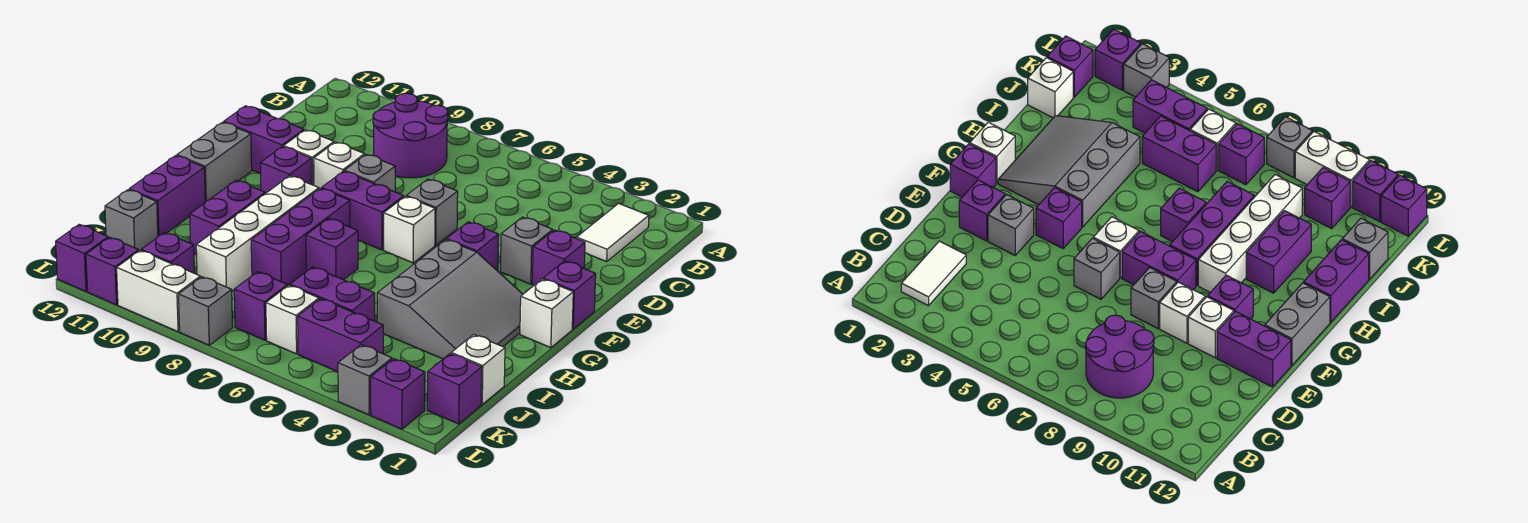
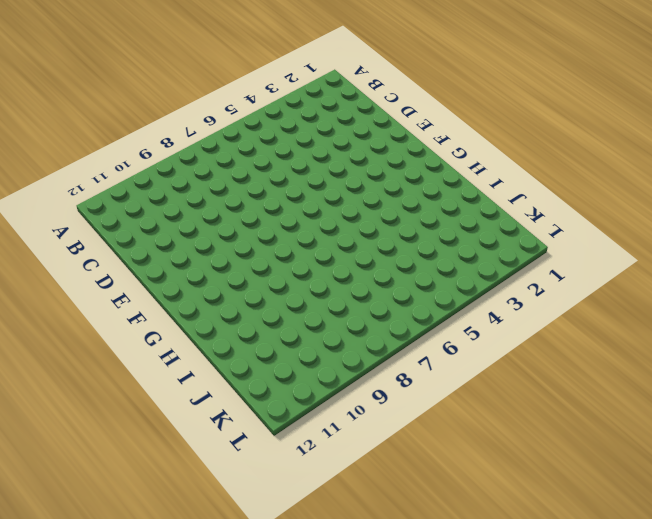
none -> white 1x2 tile [577,203,649,262]
none -> purple 2x2 round brick [373,93,448,178]
none -> purple 1x1 brick [532,230,585,285]
none -> grey 1x1 brick [500,217,553,284]

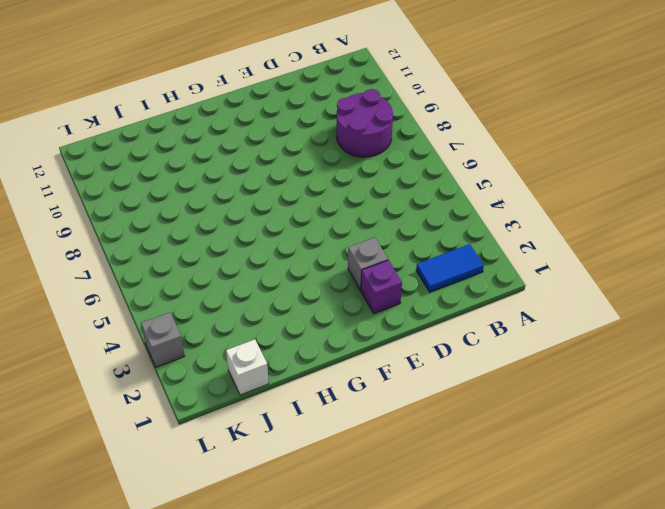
blue 1x2 tile [416,244,484,292] -> white 1x2 tile [577,203,649,262]
none -> grey 1x1 brick [406,179,458,245]
none -> grey 1x1 brick [344,154,395,192]
none -> white 1x1 brick [314,142,365,189]
none -> white 1x1 brick [284,130,334,185]

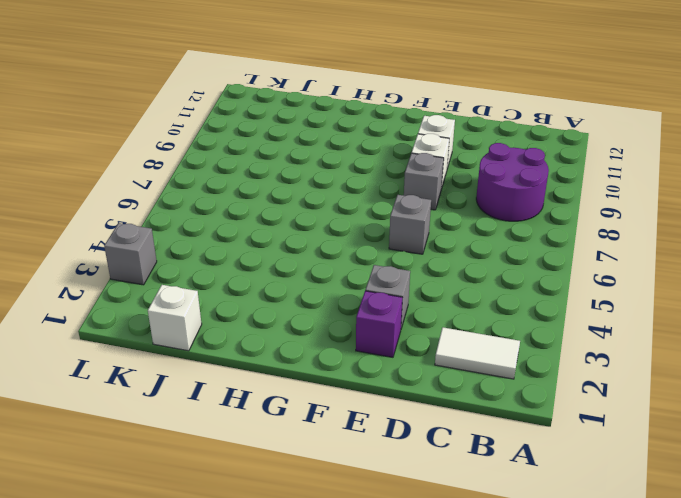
none -> purple 1x2 brick [224,106,304,174]
none -> purple 1x1 brick [543,261,596,329]
none -> purple 1x1 brick [447,222,499,271]
none -> white 1x1 brick [384,196,435,263]

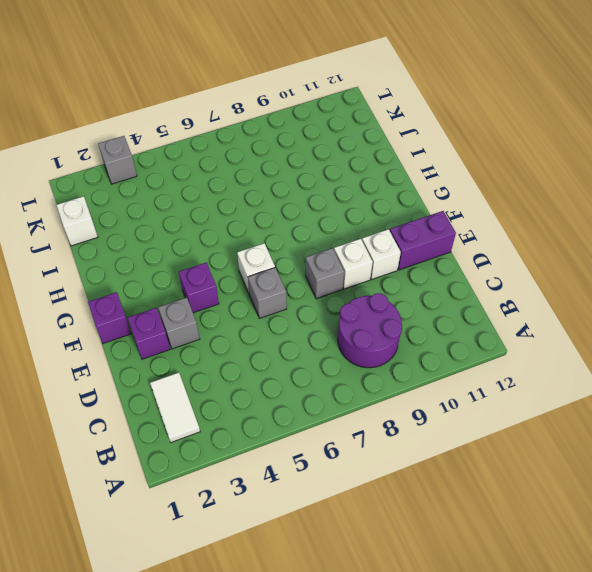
none -> purple 1x2 brick [322,171,404,250]
none -> purple 1x1 brick [260,147,312,194]
none -> grey 1x2 brick [177,122,252,202]
none -> white 1x1 brick [520,279,573,348]

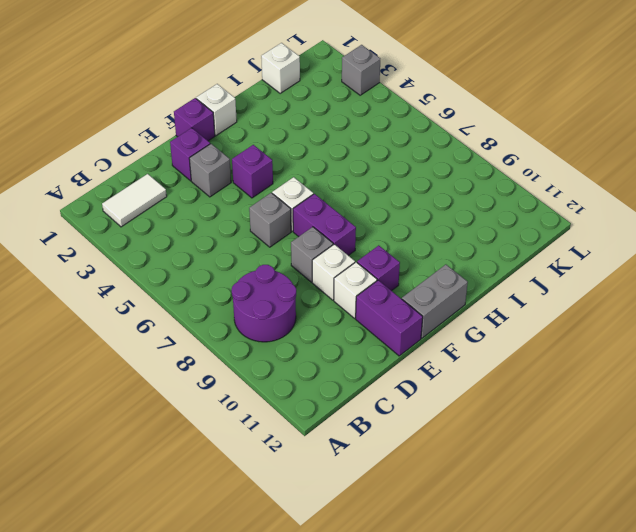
none -> grey 3x3 slope [377,240,523,359]
none -> purple 1x3 brick [251,188,350,286]
none -> white 1x4 brick [196,176,319,291]
none -> purple 1x1 brick [306,218,358,280]

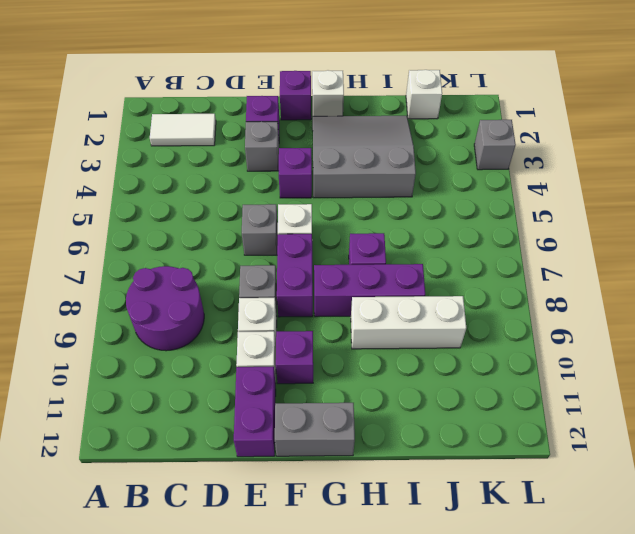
white 1x3 brick [351,296,466,349] -> white 1x4 brick [196,176,319,291]
none -> purple 1x2 brick [190,180,265,254]
none -> purple 1x2 brick [129,156,205,236]
none -> purple 1x2 brick [290,267,375,321]
none -> grey 1x1 brick [105,190,158,251]

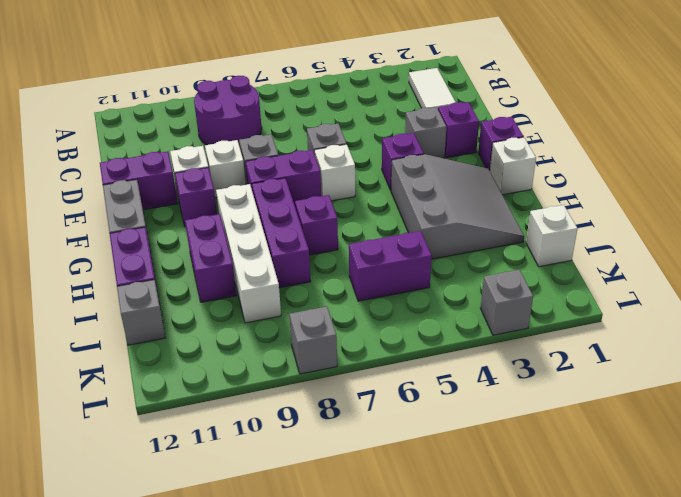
none -> purple 1x1 brick [427,353,482,424]
none -> purple 1x2 brick [298,299,383,372]
none -> white 1x1 brick [266,285,319,354]
none -> purple 1x1 brick [234,272,287,340]

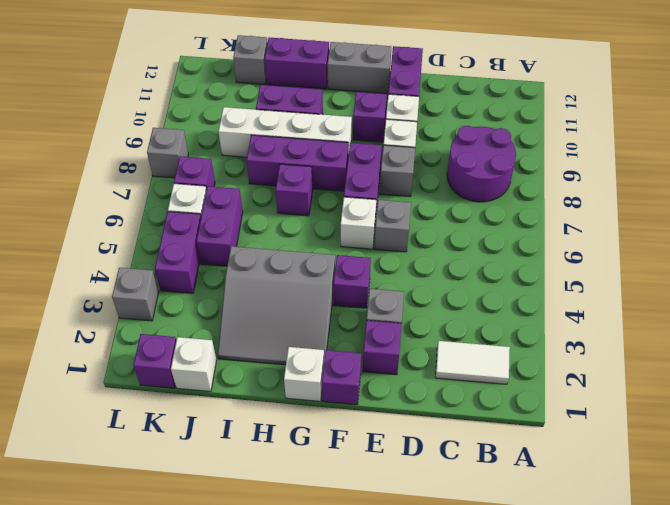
none -> purple 1x1 brick [141,233,194,273]
none -> purple 1x1 brick [371,359,425,429]
none -> white 1x2 brick [117,250,200,332]
none -> purple 1x1 brick [86,237,139,305]

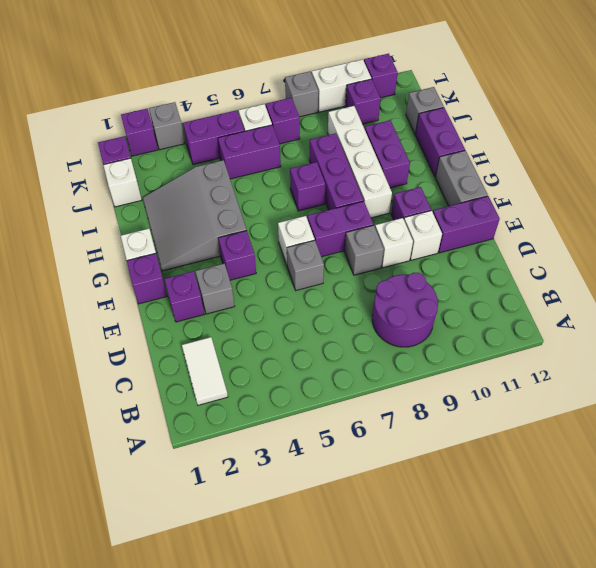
none -> purple 1x1 brick [56,224,108,291]

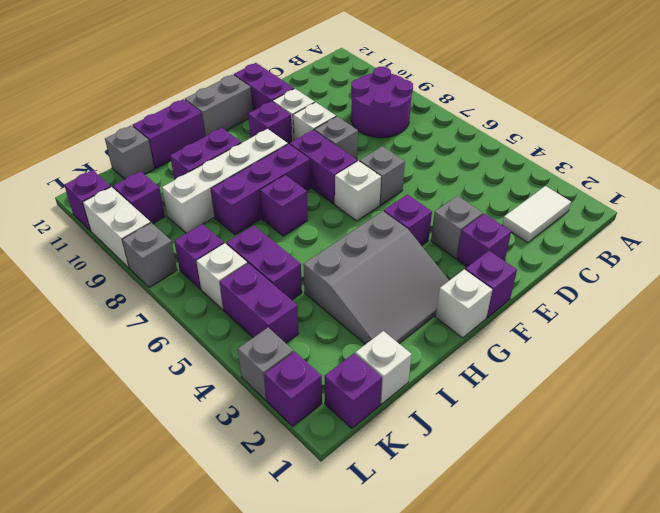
none -> purple 1x1 brick [56,224,108,291]

